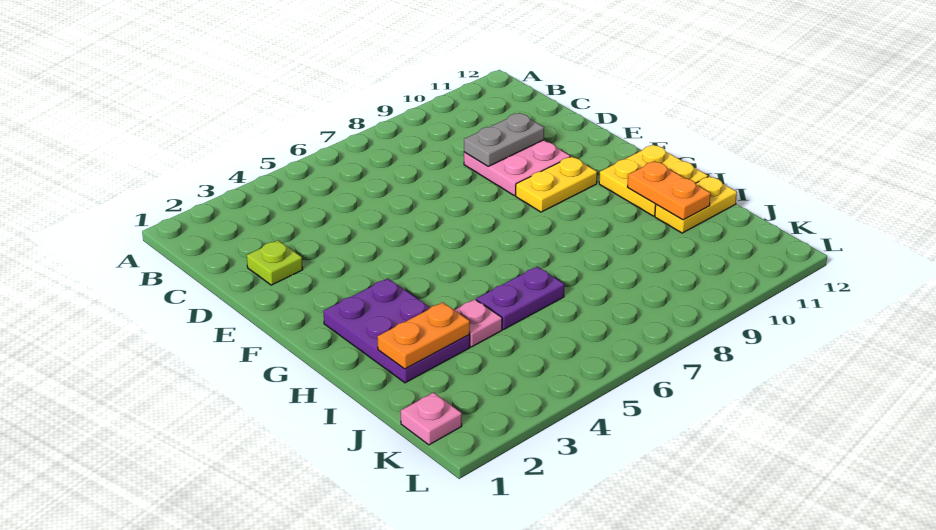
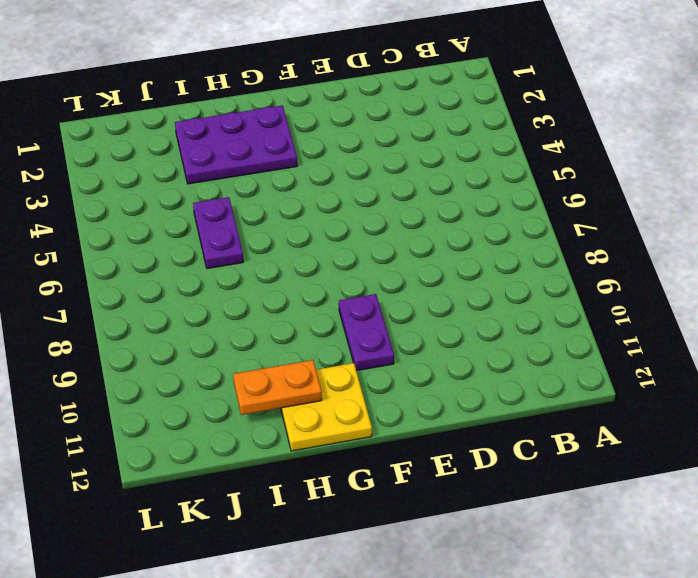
purple 1x2 plate [339,294,394,371] -> yellow 1x2 plate [516,157,597,212]
none -> lime 1x1 plate [247,240,303,285]
none -> pink 2x2 plate [464,140,570,196]
none -> pink 1x1 plate [455,299,502,347]

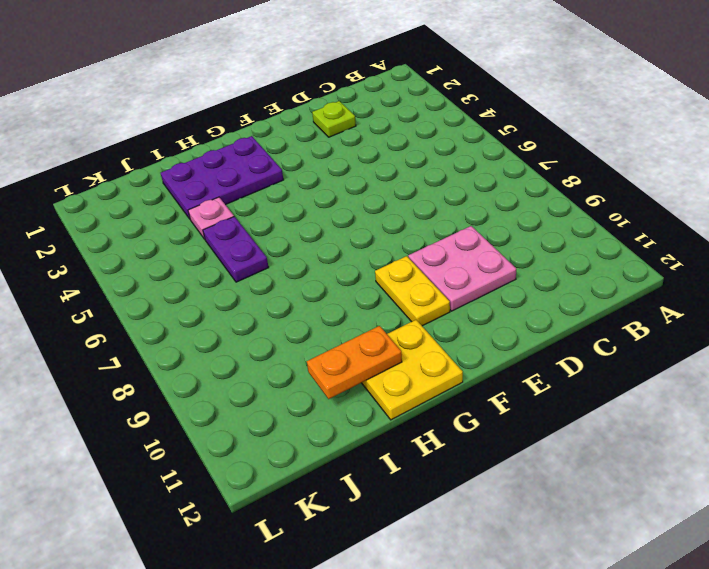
none -> yellow 1x2 plate [655,176,737,233]
none -> pink 1x1 plate [401,393,462,445]
none -> grey 1x2 plate [464,113,544,166]

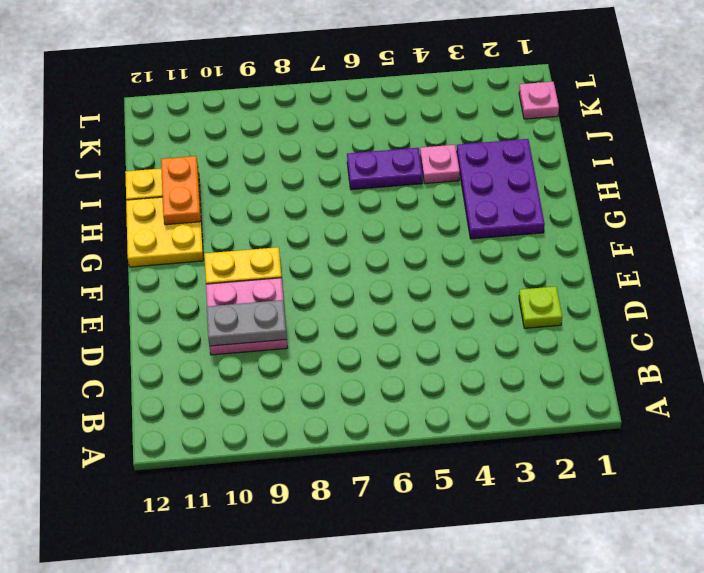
none -> orange 1x2 plate [377,302,470,369]

